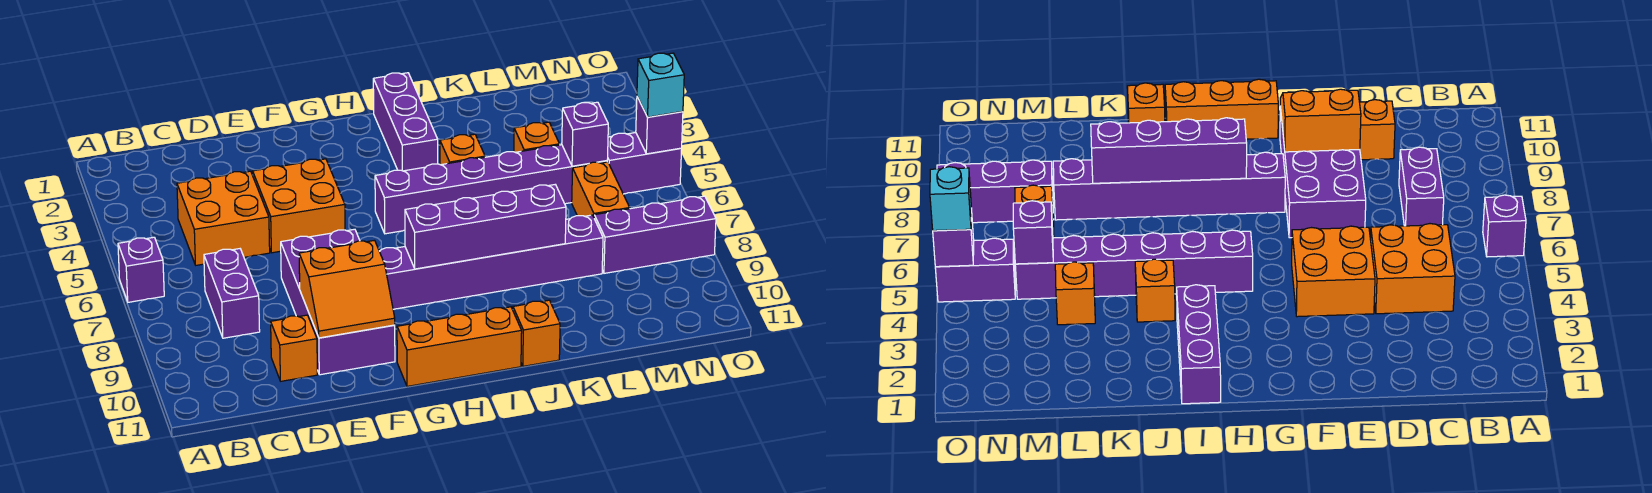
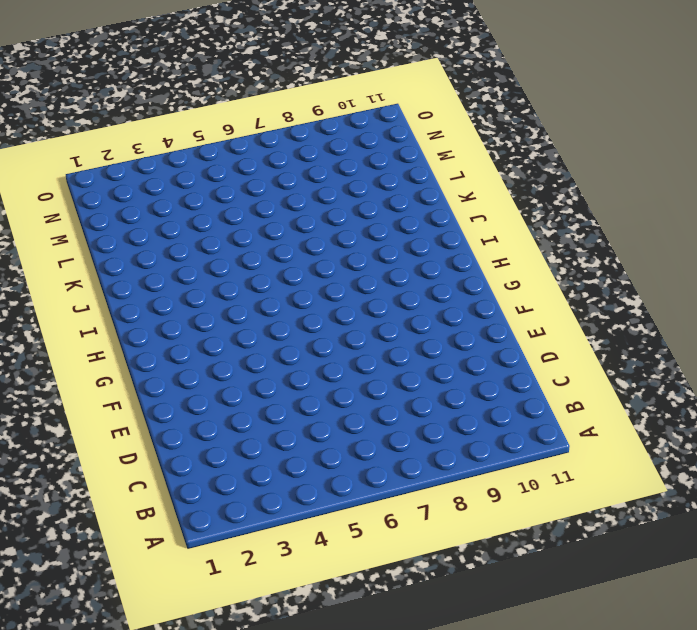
none -> purple 1x1 brick [118,237,164,302]
none -> orange 2x2 brick [177,171,270,265]
none -> purple 1x2 brick [204,249,260,338]

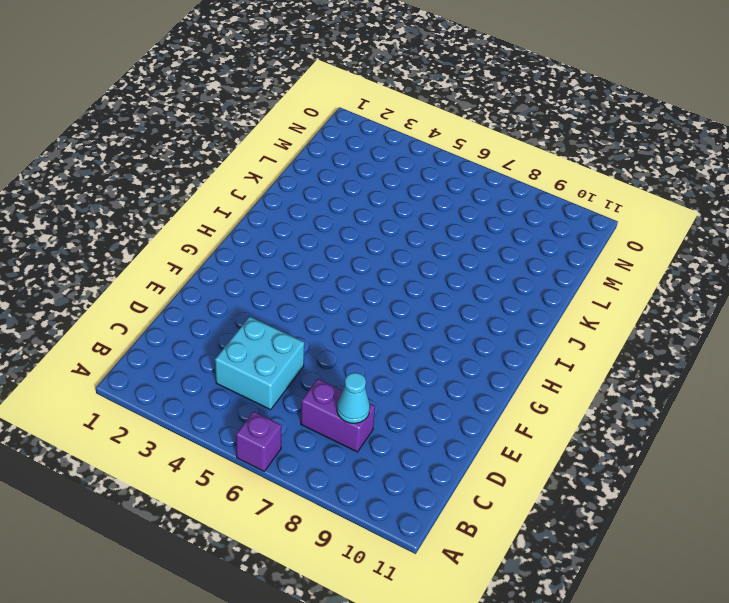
cyan 2x2 brick [215,317,304,410] -> orange 2x2 brick [177,171,270,265]
cyan 1x1 cone [337,373,370,423] -> none
none -> orange 1x1 brick [271,315,317,381]
none -> orange 2x2 brick [253,159,345,253]
none -> purple 2x4 brick [281,229,395,375]

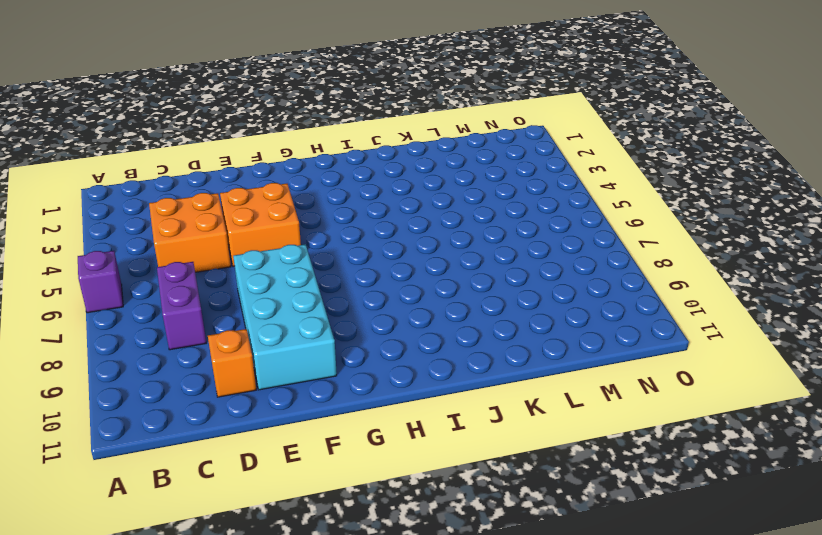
cyan 2x4 brick [233,244,337,390] -> purple 2x4 brick [281,229,395,375]
none -> purple 1x6 brick [380,215,603,309]
none -> orange 1x3 brick [397,307,522,386]
none -> purple 1x6 brick [375,145,607,234]

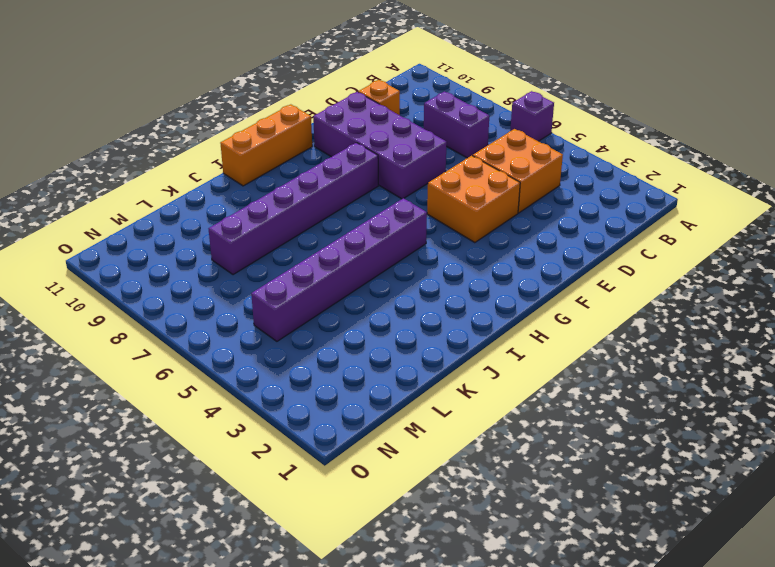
none -> purple 1x3 brick [373,73,438,171]
none -> orange 1x1 brick [440,134,485,165]
none -> orange 1x1 brick [513,300,560,366]

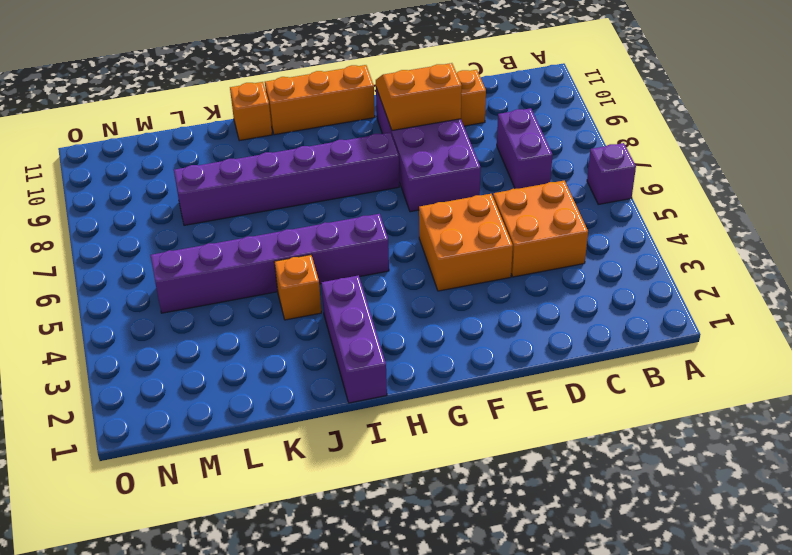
none -> orange 1x1 brick [514,122,559,152]
none -> orange 1x2 brick [572,162,630,217]
none -> purple 1x3 brick [594,196,716,273]

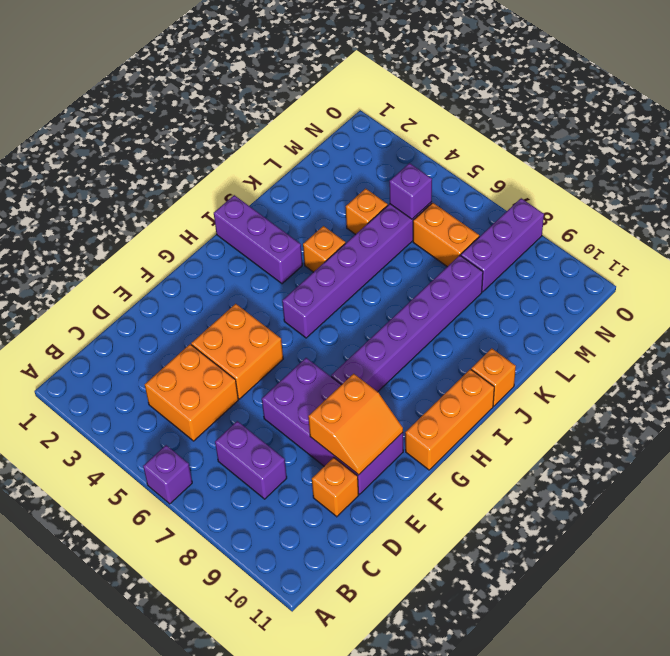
none -> purple 1x2 brick [607,133,682,194]
none -> purple 1x4 brick [405,184,566,269]
none -> purple 1x1 brick [636,97,683,154]

